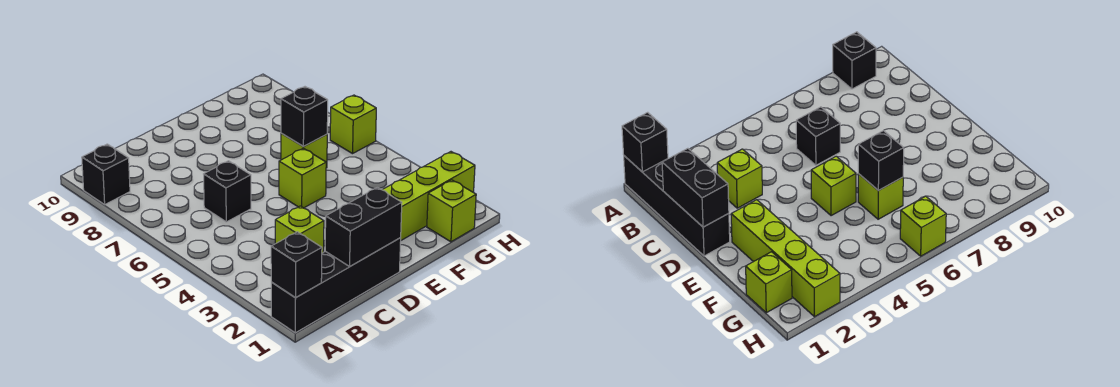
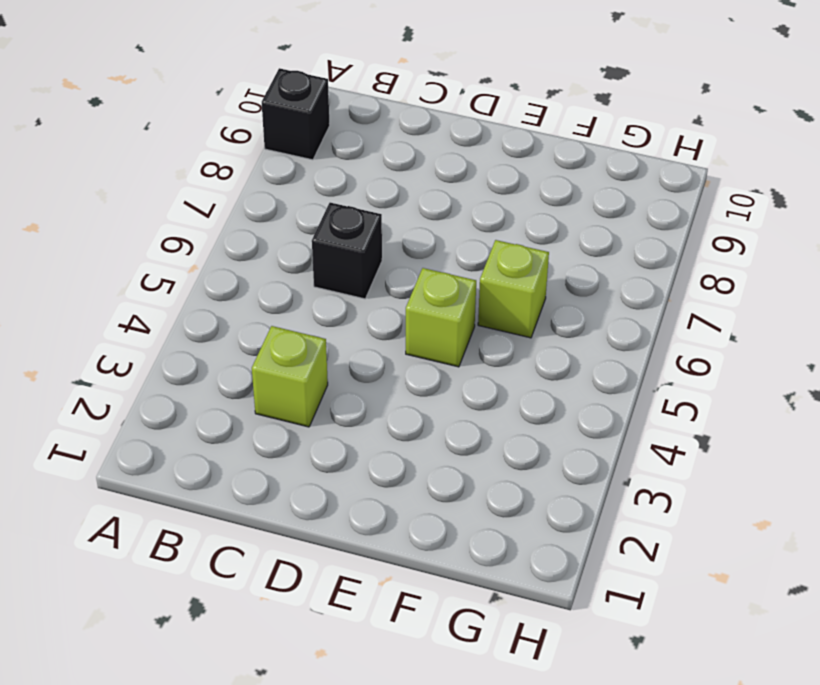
none -> black 1x4 brick [271,238,401,333]
none -> lime 1x4 brick [383,152,475,240]
none -> lime 1x1 brick [427,180,476,242]

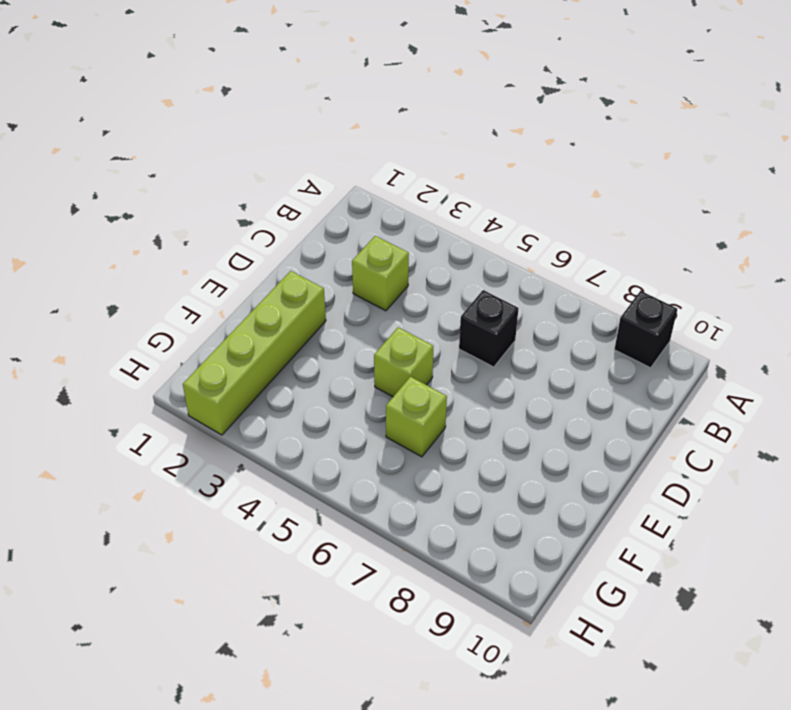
none -> black 1x4 brick [271,238,401,333]
none -> lime 1x1 brick [427,180,476,242]
none -> lime 1x1 brick [330,95,376,154]

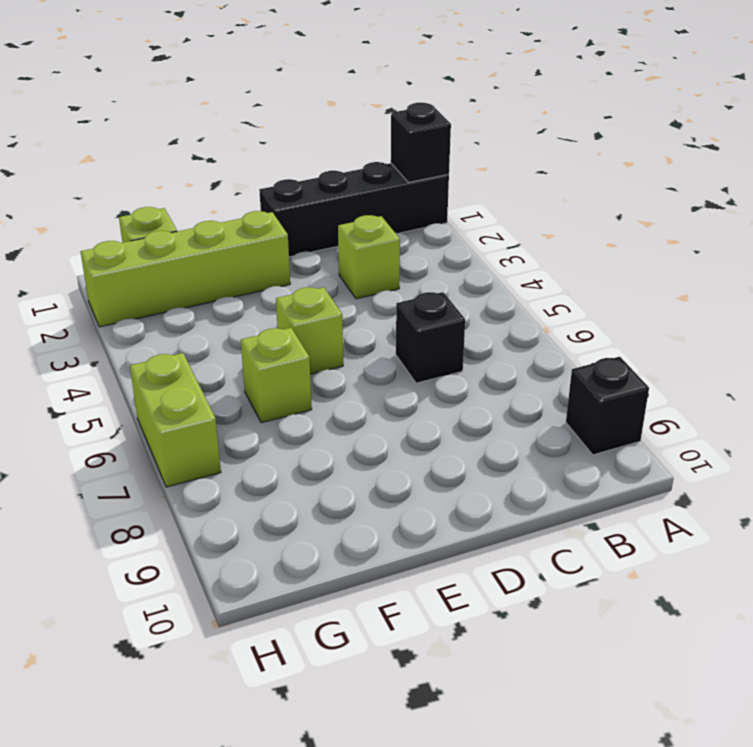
lime 1x2 brick [130,353,221,487] -> lime 1x1 brick [330,95,376,154]
none -> black 1x2 brick [325,187,402,266]
none -> black 1x1 brick [281,87,328,147]

